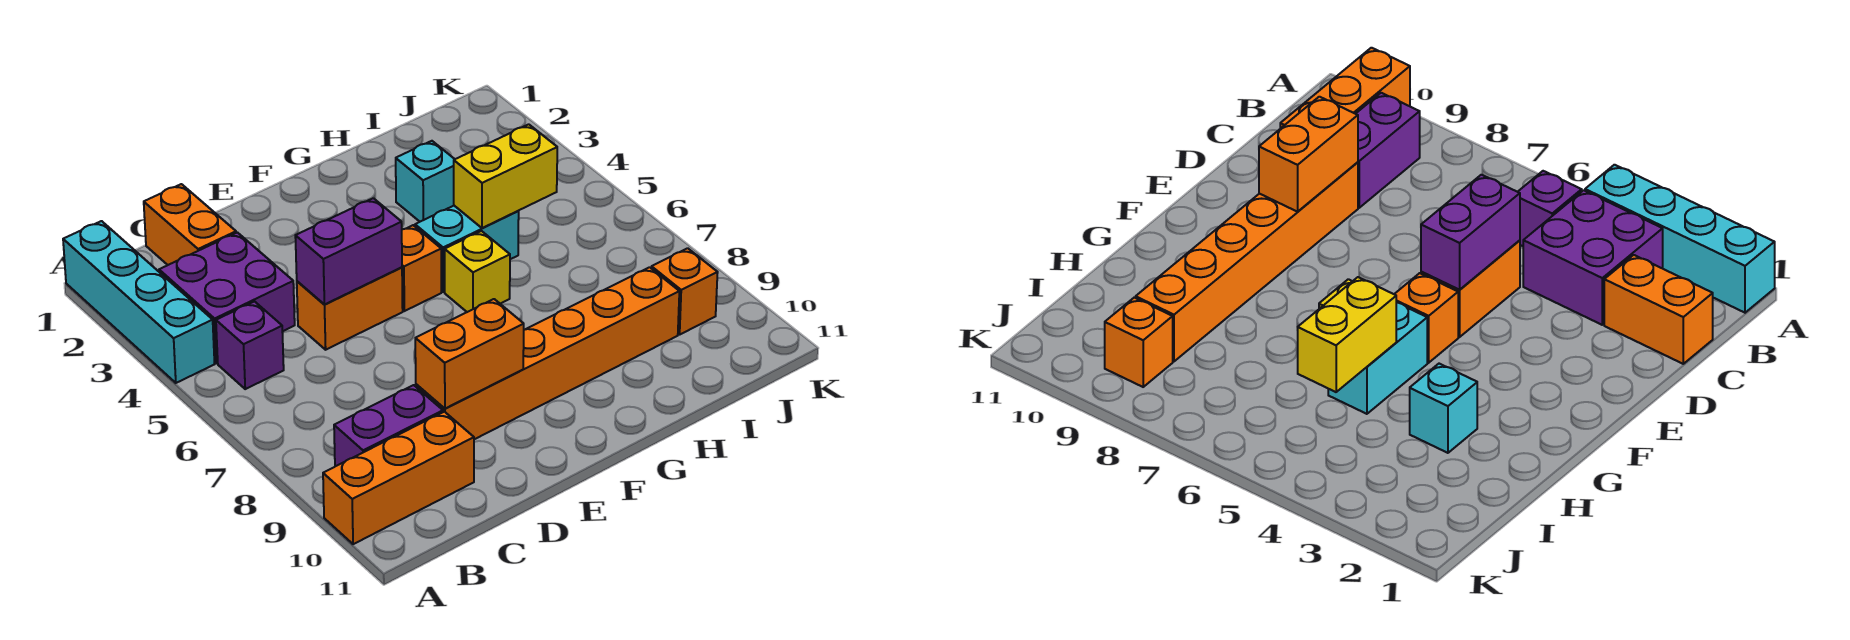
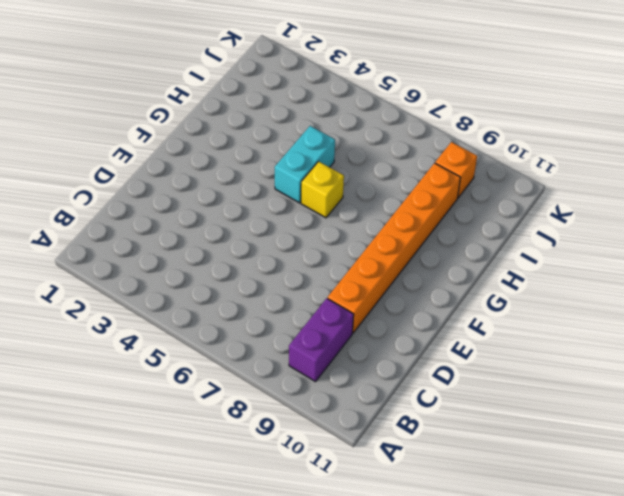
none -> cyan 1x4 brick [63,221,215,383]
none -> orange 1x3 brick [323,412,474,544]
none -> purple 2x2 brick [159,233,295,363]

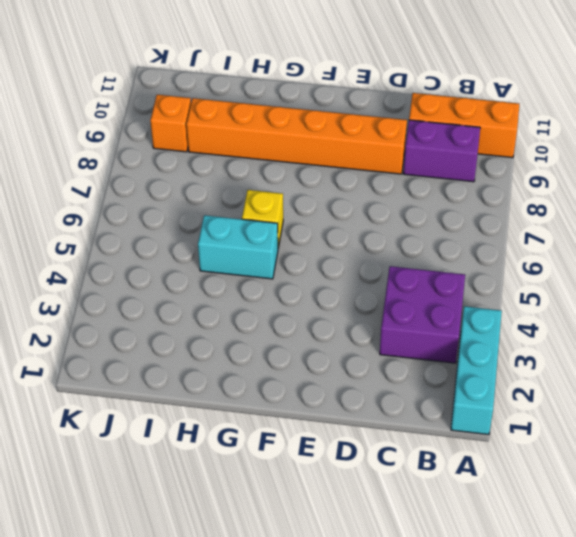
cyan 1x3 brick [451,306,502,435] -> cyan 1x4 brick [63,221,215,383]
none -> purple 1x1 brick [216,302,284,389]
none -> orange 1x2 brick [144,184,236,265]
none -> orange 1x2 brick [297,267,403,350]

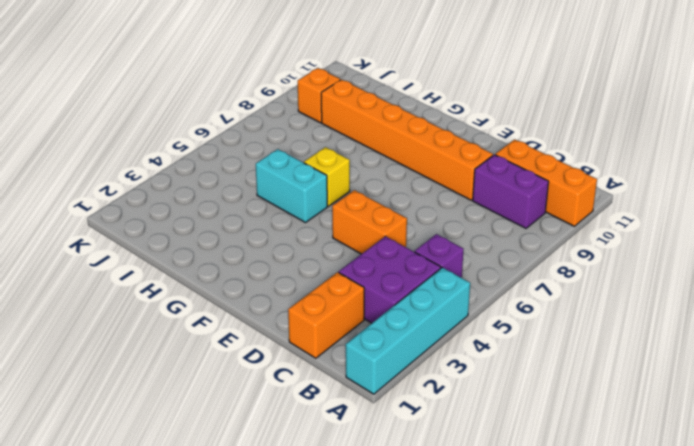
none -> orange 1x1 brick [402,225,441,311]
none -> cyan 1x1 brick [396,141,455,222]
none -> purple 1x2 brick [295,198,402,305]

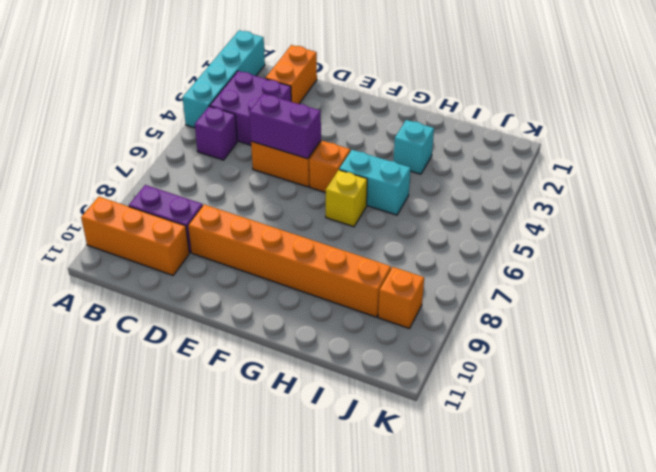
none -> orange 1x2 brick [415,299,524,409]
none -> yellow 1x2 brick [454,124,557,228]

